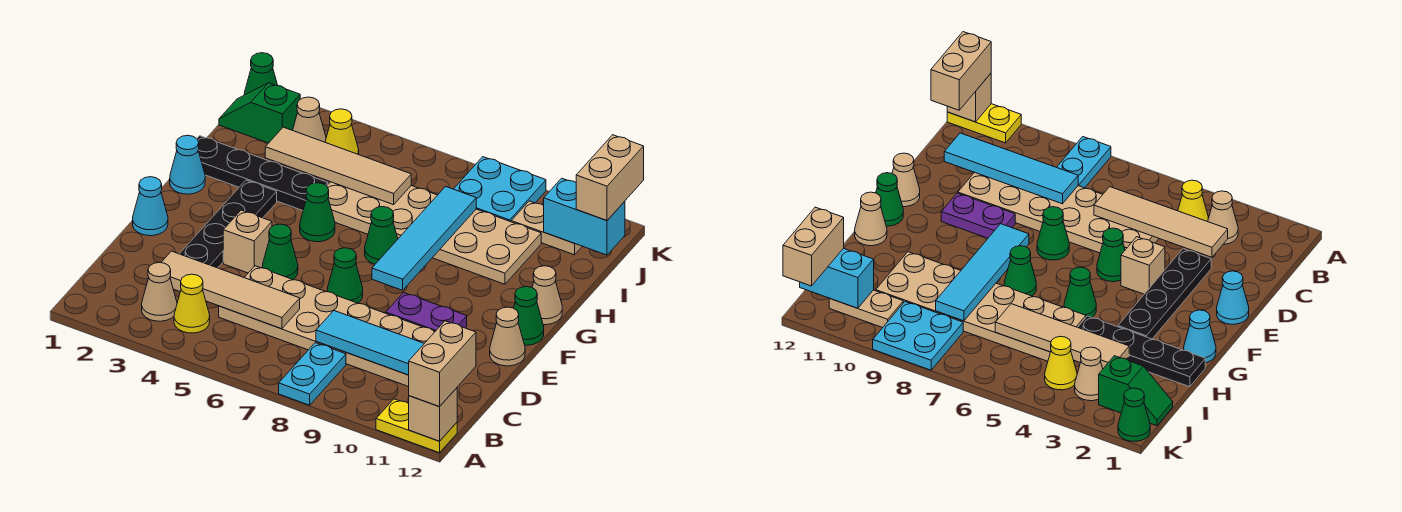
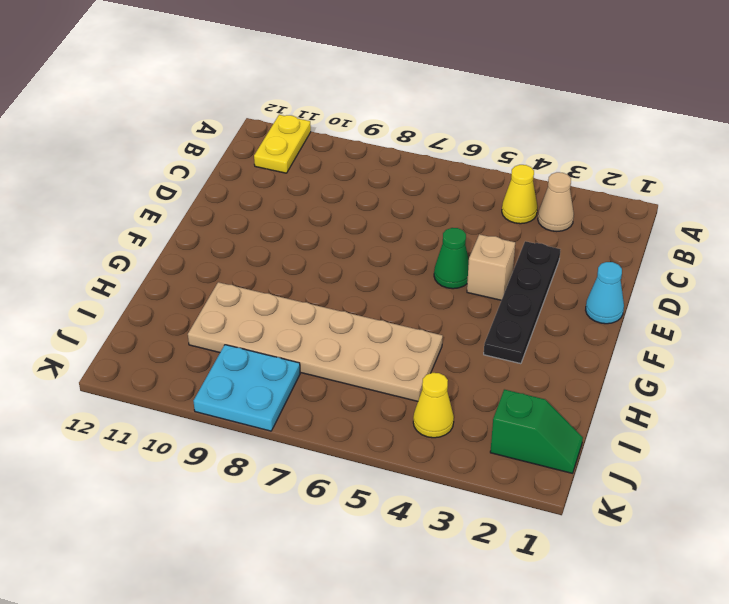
yellow 1x2 plate [254,115,311,173] -> yellow 1x2 plate turned to [376,399,457,453]
none -> cyan 1x2 plate [279,343,346,405]
none -> tan 2x6 plate [219,266,435,387]
none -> green 1x1 cone [327,248,363,303]
none -> purple 1x2 plate [386,293,467,331]

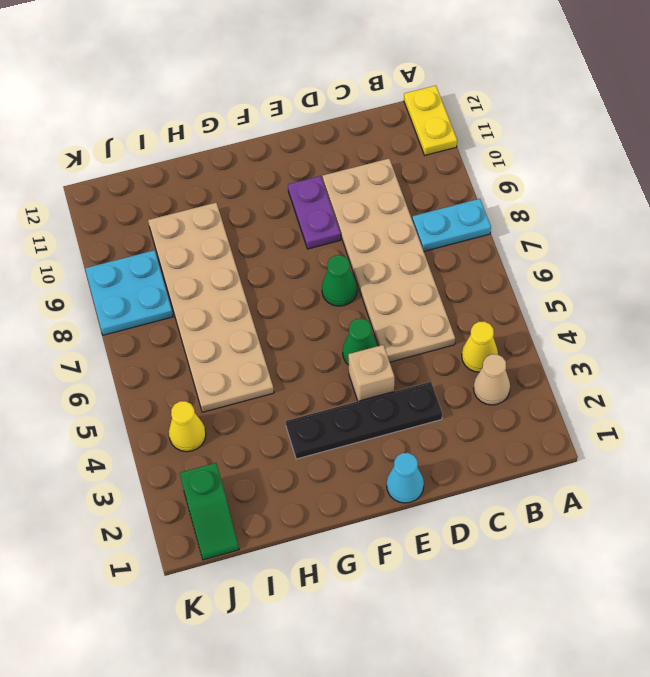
none -> tan 1x1 cone [490,307,525,366]
none -> green 1x1 cone [514,287,544,345]
none -> cyan 1x1 cone [170,135,205,194]
none -> green 1x1 cone [300,183,335,242]

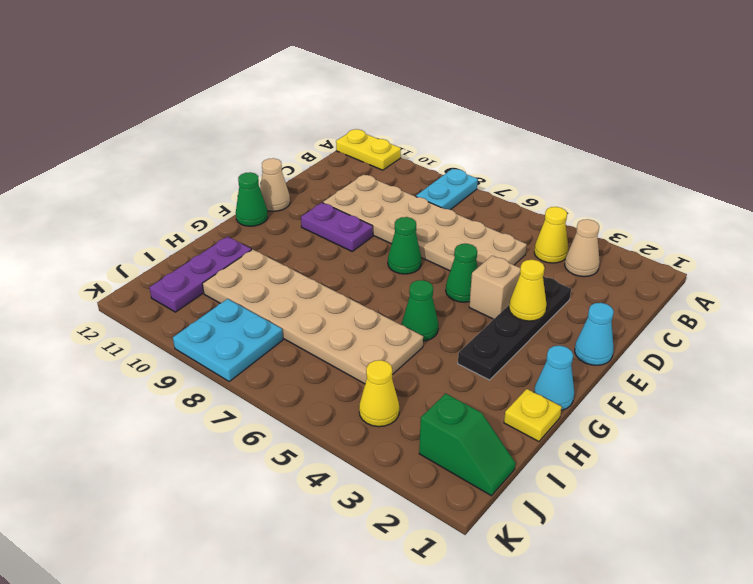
yellow 1x1 cone [509,260,546,321] -> none
yellow 1x1 plate [504,389,562,442] -> black 1x4 plate [197,136,328,211]
purple 1x3 plate [149,237,251,312] -> tan 1x2 plate [511,201,582,255]
none -> green 1x1 cone [365,207,398,264]
none -> tan 1x1 cone [532,266,562,325]
none -> tan 1x1 cone [293,97,326,142]
none -> green 1x1 cone [244,53,277,95]

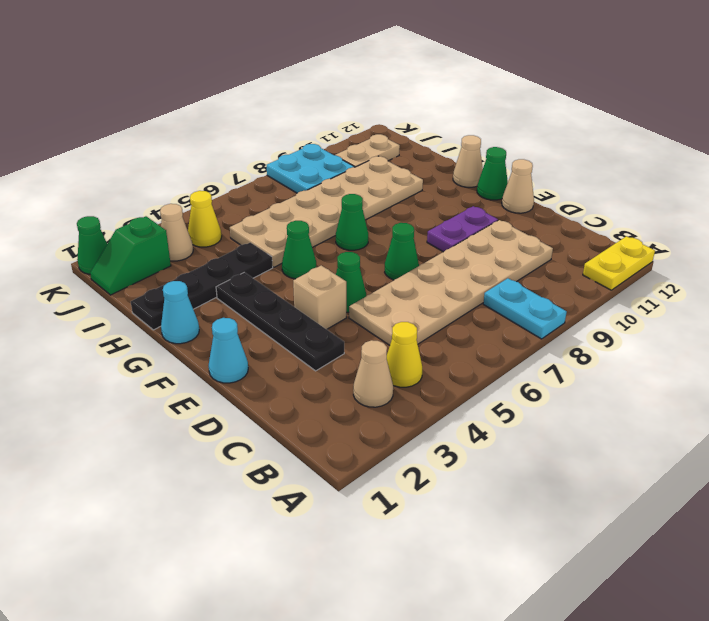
none -> tan 1x1 brick [409,388,457,441]
none -> tan 1x4 tile [161,251,300,329]
none -> cyan 1x4 tile [316,311,424,375]
none -> cyan 1x4 tile [372,187,476,290]

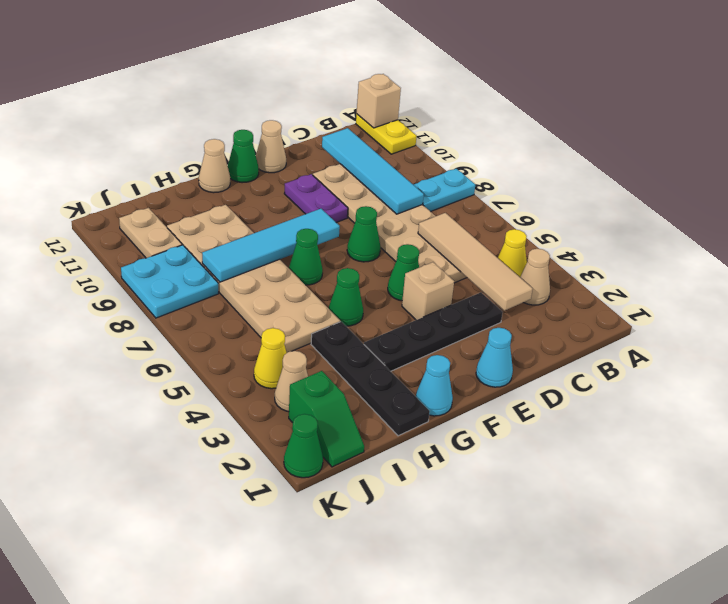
none -> tan 1x4 tile [265,127,411,205]
none -> cyan 1x2 brick [544,178,625,255]
none -> tan 1x2 brick [409,321,476,407]
none -> tan 1x2 brick [576,135,644,221]

